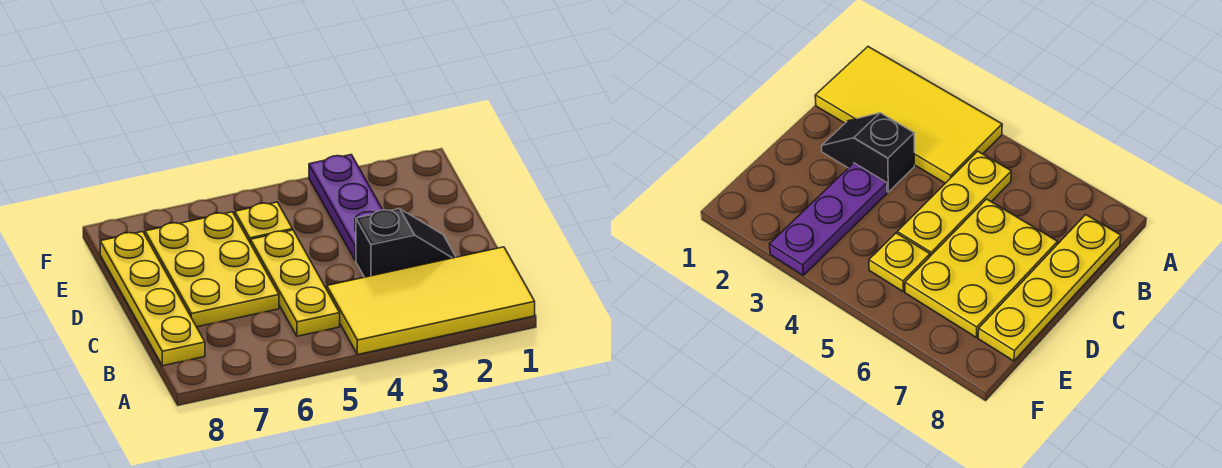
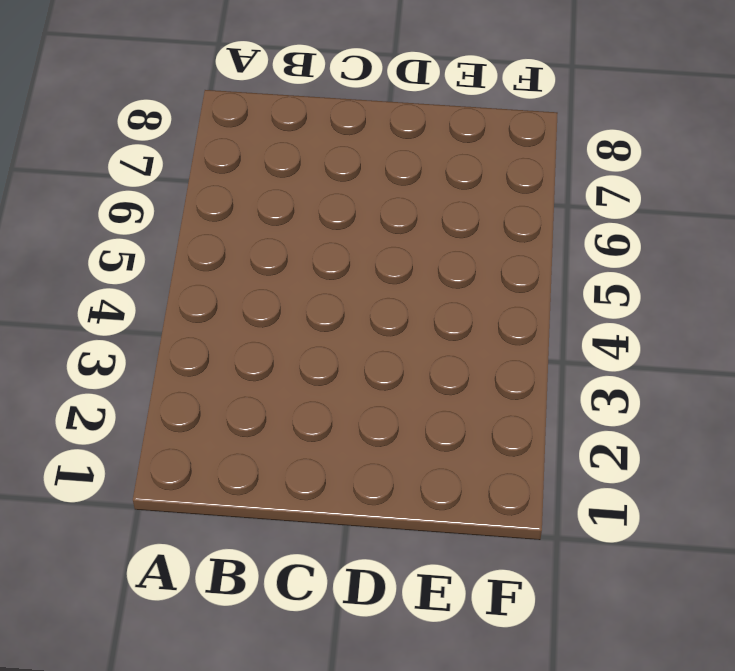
none -> yellow 2x4 tile [327,247,535,354]
none -> yellow 1x3 plate [251,230,340,336]

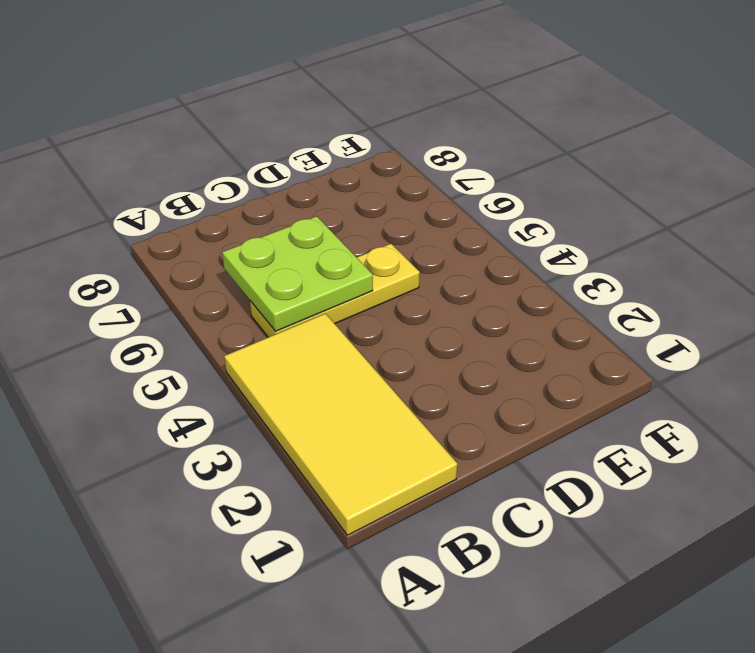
lime 2x2 plate [222,216,373,331] -> none
none -> yellow 1x4 plate [100,232,205,366]
none -> black 1x2 slope [356,209,456,277]

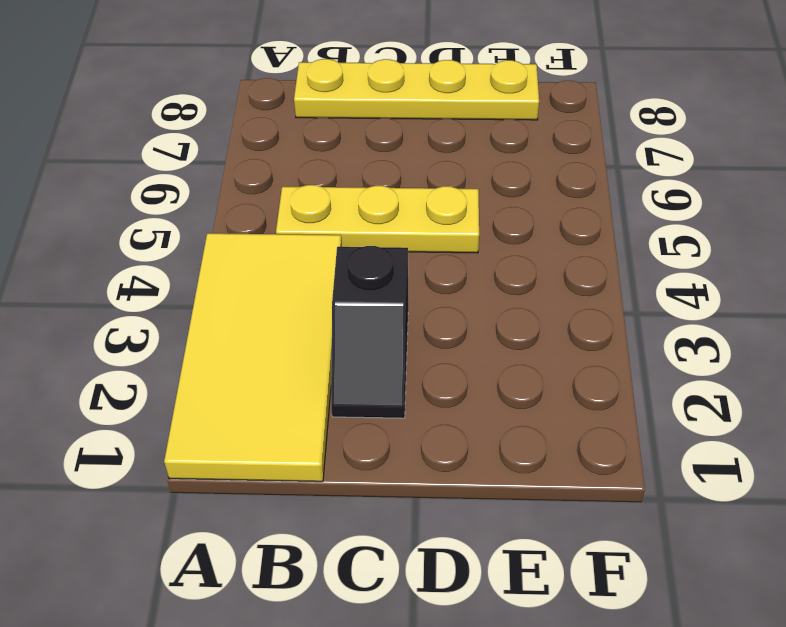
none -> yellow 2x3 plate [145,212,279,327]
none -> purple 1x3 plate [309,155,382,261]

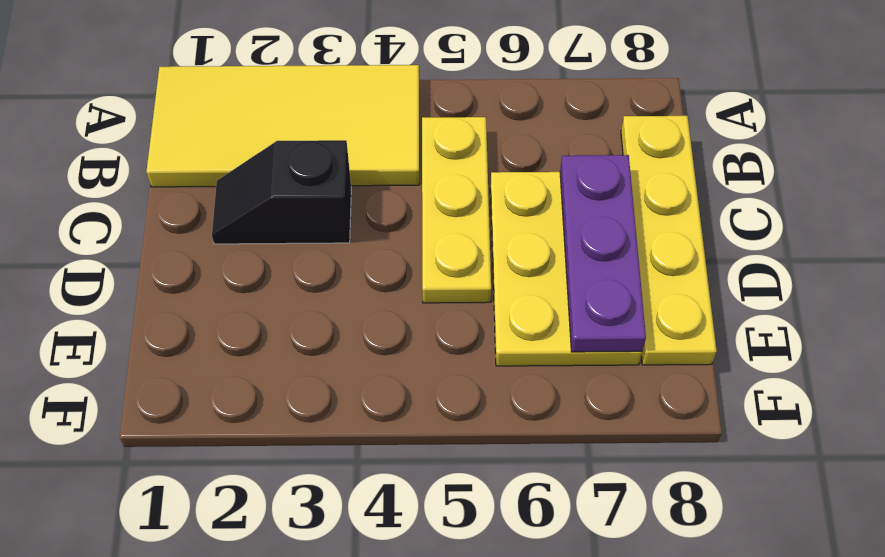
purple 1x3 plate [560,155,646,352] -> purple 1x3 plate moved to [309,155,382,261]
none -> yellow 1x1 plate [235,202,293,243]

